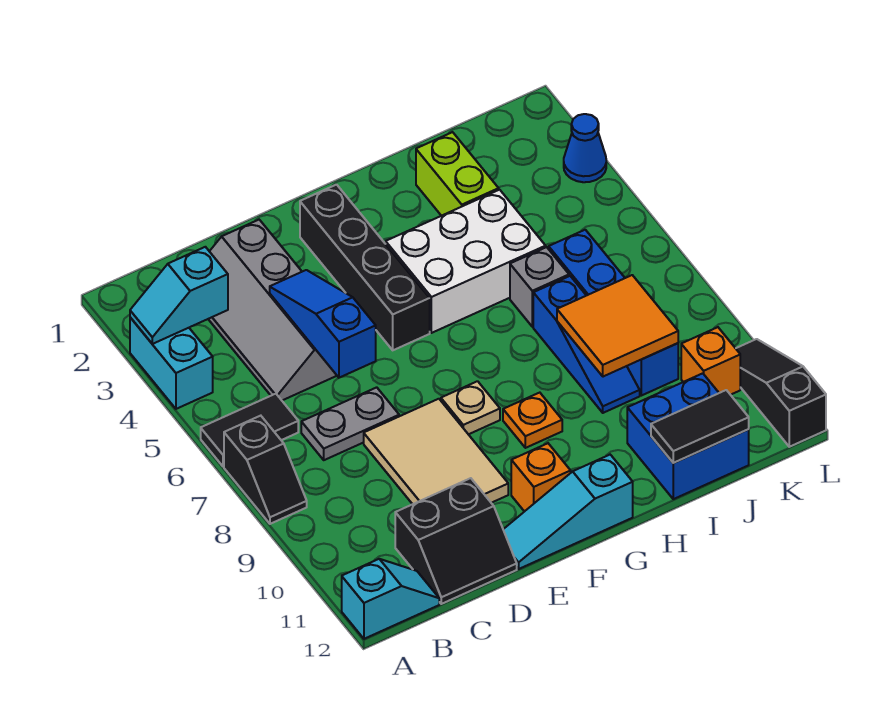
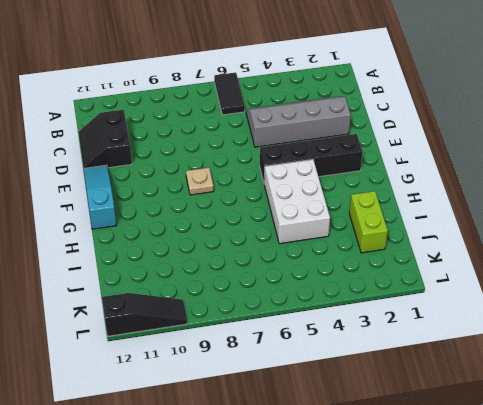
lime 1x2 brick [349,191,388,253] -> lime 1x2 brick turned to [416,132,499,216]
none -> cyan 1x2 brick [130,317,213,409]
none -> black 1x2 slope [224,416,307,524]
none -> cyan 1x2 slope [342,559,439,639]

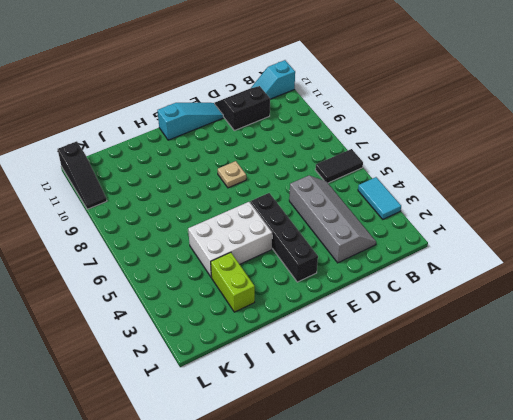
cyan 1x2 tile [358,177,401,219] -> cyan 1x2 brick [130,317,213,409]
none -> black 1x2 slope [224,416,307,524]
none -> grey 1x2 plate [301,387,399,460]
none -> tan 2x3 tile [364,399,508,504]

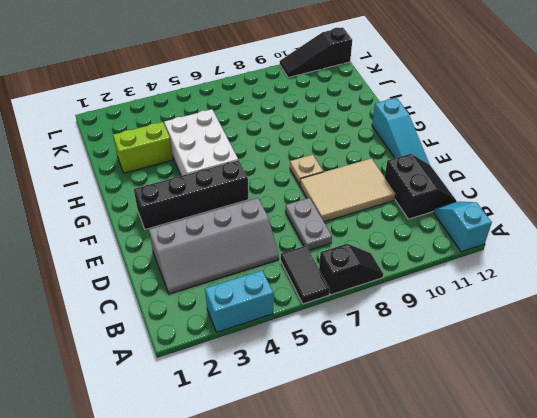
none -> orange 1x1 brick [511,443,571,512]
none -> orange 1x1 plate [503,393,562,448]
none -> grey 1x1 brick [510,247,569,327]

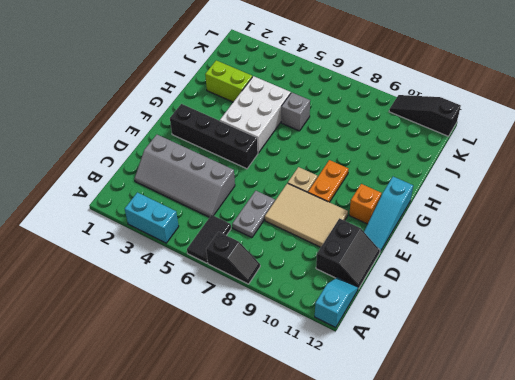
orange 1x2 plate [308,160,348,202] -> orange 1x1 plate [503,393,562,448]
none -> blue 1x3 slope [533,276,640,413]
none -> blue 2x2 brick [627,373,749,499]
none -> blue 1x4 brick [549,230,678,396]

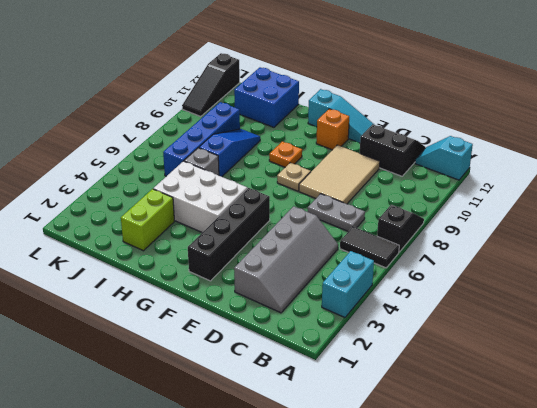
none -> orange 1x1 brick [681,327,740,395]
none -> blue 1x1 cone [564,114,606,182]
none -> cyan 1x2 slope [130,247,228,344]

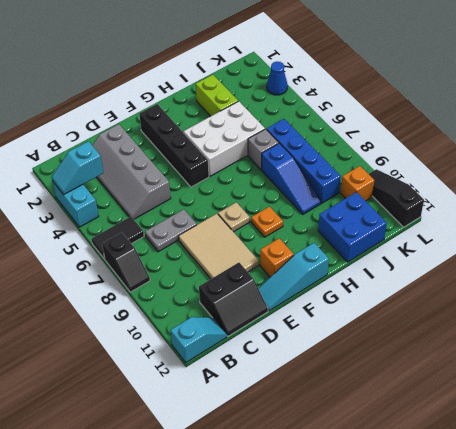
none -> blue 1x3 slope [270,270,376,378]
none -> orange 2x2 tile [557,275,678,377]
none -> black 1x2 tile [651,390,749,463]

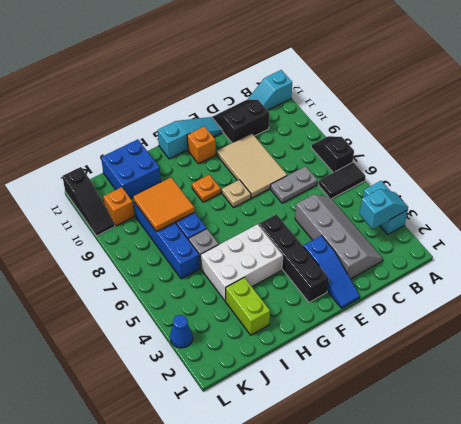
blue 1x3 slope [303,236,360,308] -> blue 1x3 slope moved to [270,270,376,378]
none -> black 1x2 tile [651,390,749,463]

